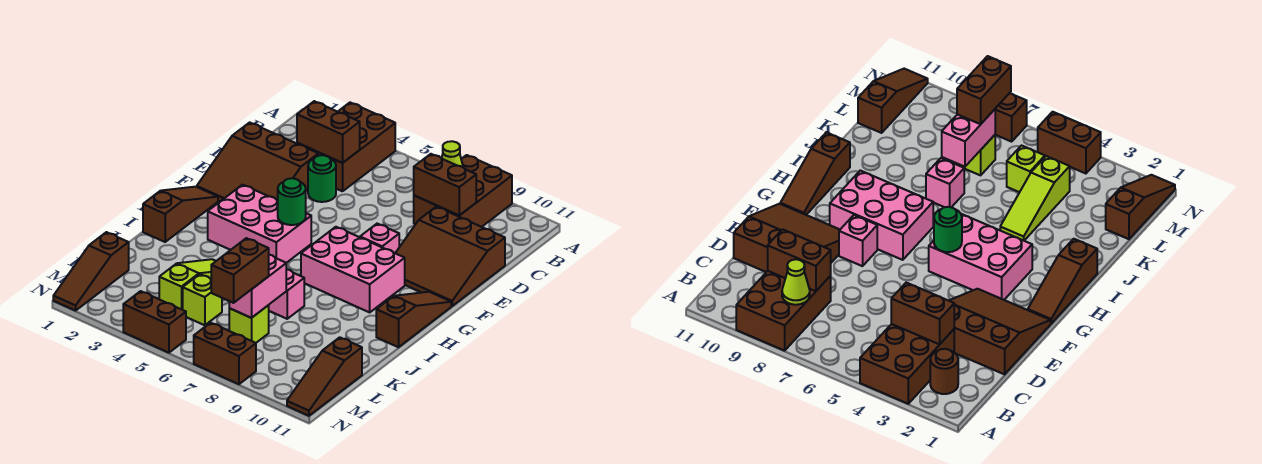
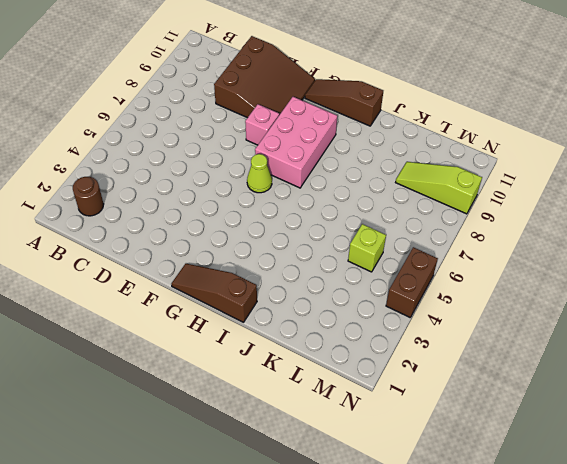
lime 1x1 cone [247,154,272,193] -> lime 1x1 cone moved to [442,141,463,167]
lime 1x3 slope [396,162,482,214] -> lime 1x3 slope moved to [159,259,216,310]
none -> brown 2x3 brick [297,103,395,191]
none -> brown 2x3 brick [414,155,512,227]
none -> brown 3x3 slope [197,122,318,201]

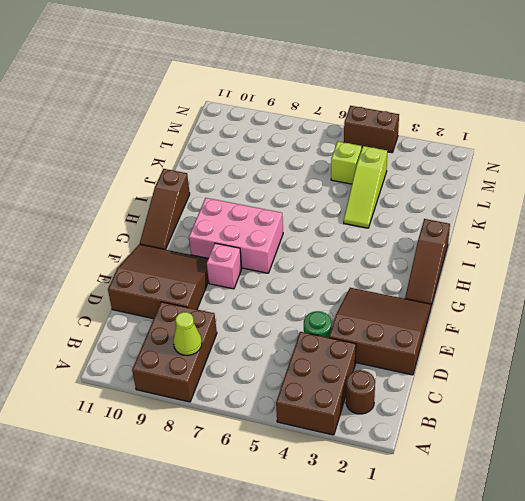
none -> pink 2x3 brick [208,185,311,263]
none -> pink 1x1 brick [269,269,304,319]
none -> brown 1x3 slope [53,232,129,311]

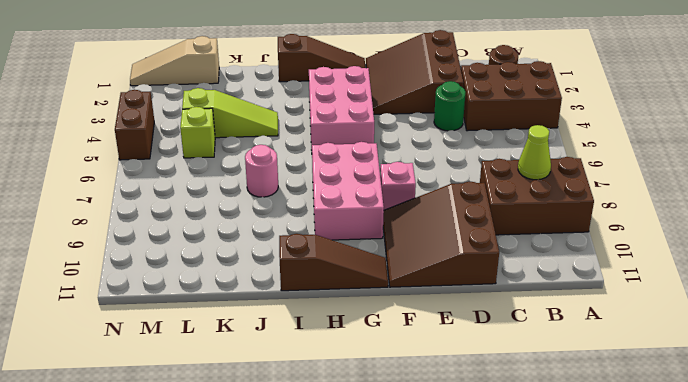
pink 1x1 round brick [245,145,278,197] -> pink 1x1 brick [269,269,304,319]
tan 1x3 slope [130,36,219,86] -> brown 1x3 slope [53,232,129,311]
none -> lime 1x1 brick [229,305,269,343]
none -> brown 1x3 slope [287,337,362,416]
none -> brown 1x2 brick [194,323,256,384]

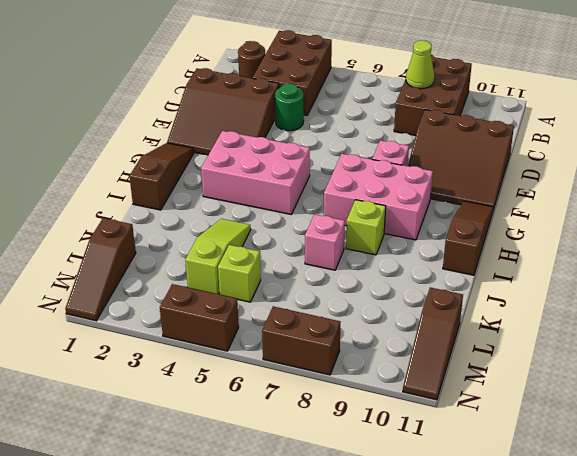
lime 1x1 brick [346,200,386,255] -> lime 1x1 brick moved to [229,305,269,343]
none -> brown 1x2 brick [297,101,360,163]
none -> brown 1x2 brick [414,154,476,215]
none -> green 1x1 round brick [278,178,306,225]

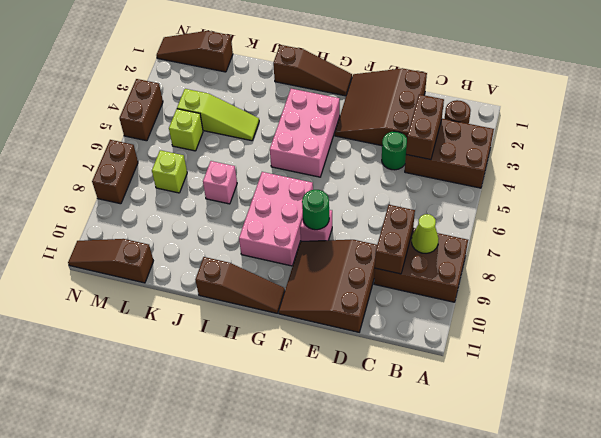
green 1x1 round brick [302,190,329,230] -> green 1x1 round brick moved to [278,178,306,225]
none -> pink 1x2 brick [229,255,286,318]
none -> brown 1x2 brick [211,238,269,303]

